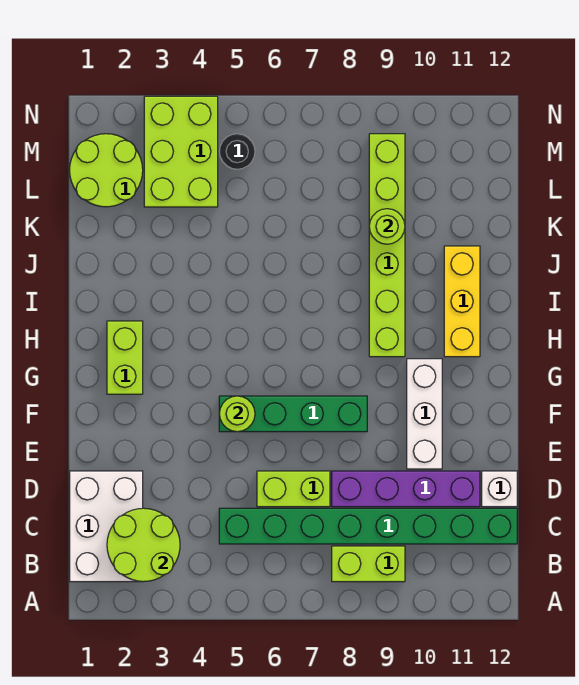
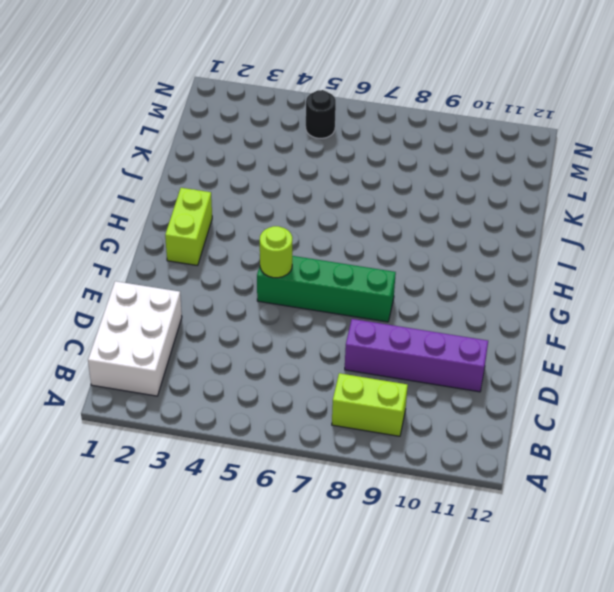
none -> green 1x8 brick [219,508,517,544]
none -> lime 1x2 brick [257,471,330,507]
none -> white 1x1 brick [482,471,517,507]

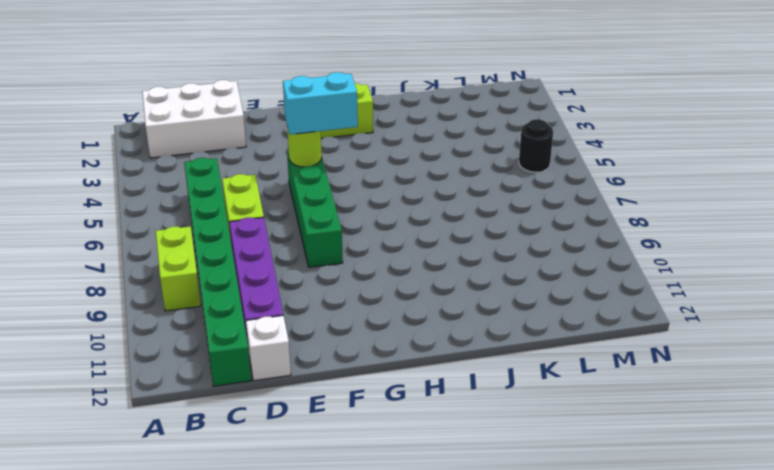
cyan 1x2 brick [283,72,358,135] -> none
none -> white 1x3 brick [407,359,442,469]
none -> lime 1x6 brick [369,134,405,357]
none -> yellow 1x3 brick [444,246,480,357]

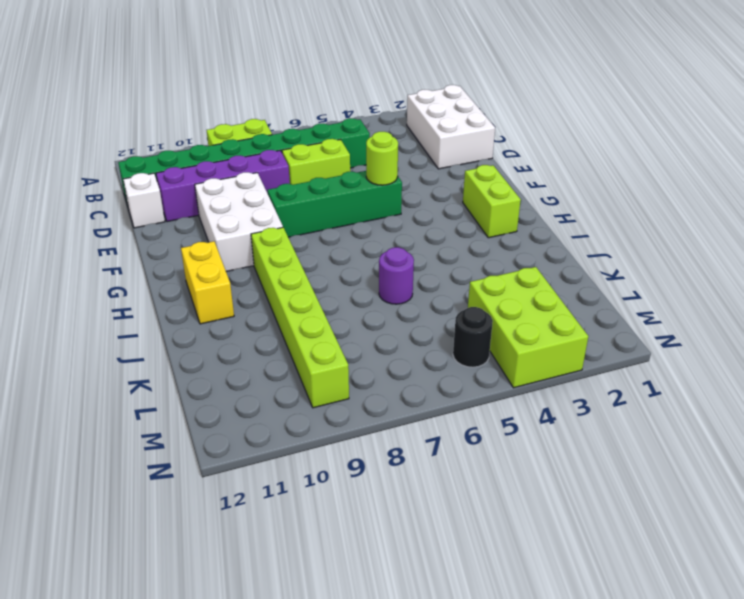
white 2x3 brick [195,172,283,271] -> white 1x3 brick [407,359,442,469]
yellow 1x2 brick [181,241,234,324] -> yellow 1x3 brick [444,246,480,357]
purple 1x1 round brick [379,247,414,304] -> none
none -> lime 2x2 round brick [70,134,143,207]
none -> lime 2x2 round brick [107,508,180,582]
none -> lime 1x1 round brick [369,209,405,244]

